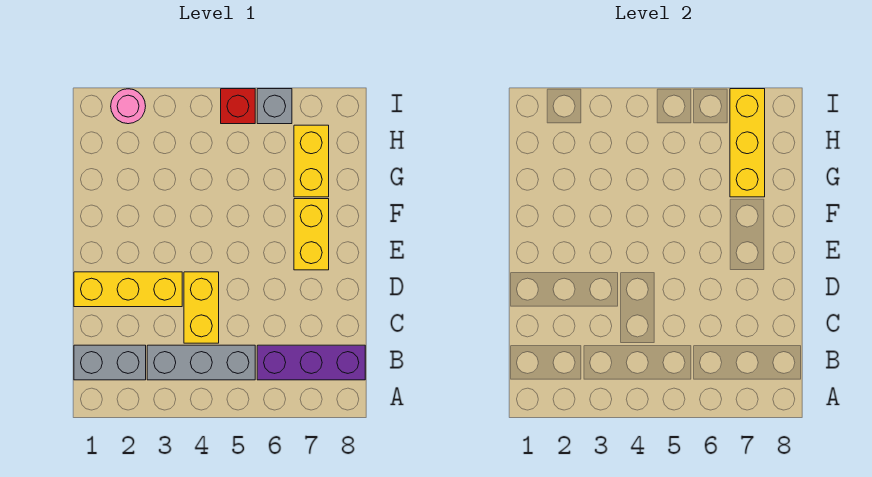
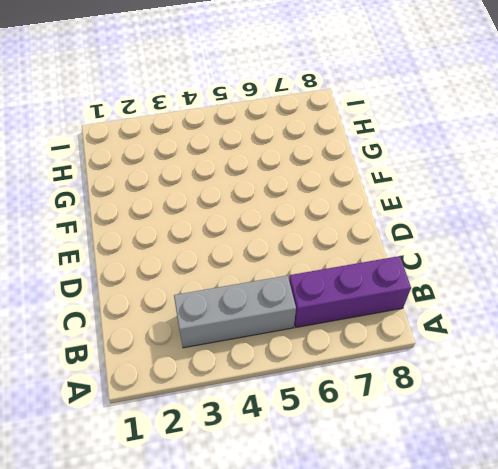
none -> grey 1x2 brick [74,345,146,380]
none -> yellow 1x2 brick [184,272,219,343]

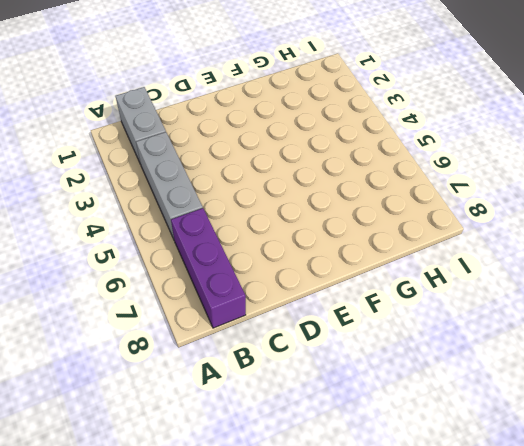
none -> yellow 1x2 brick [184,272,219,343]
none -> yellow 1x3 brick [74,272,182,307]

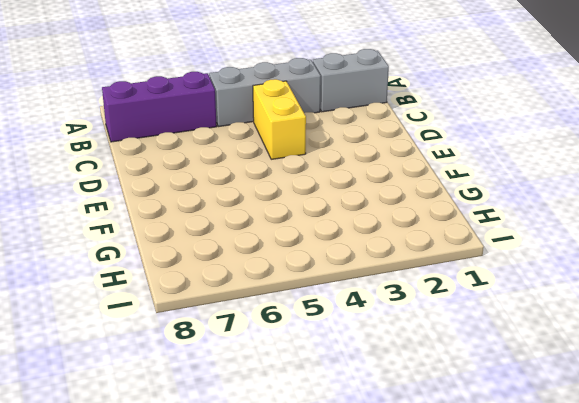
none -> yellow 1x3 brick [74,272,182,307]
none -> yellow 1x2 brick [294,199,329,270]

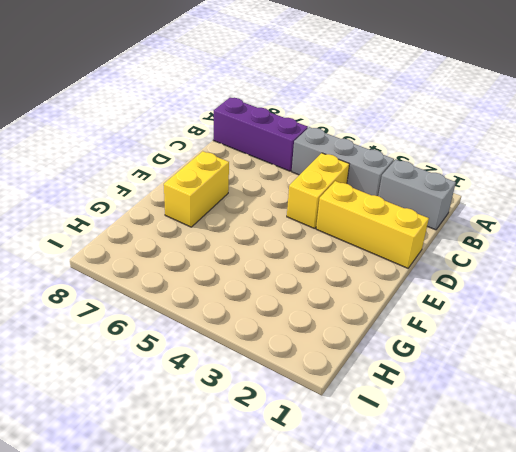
none -> yellow 1x2 brick [294,125,329,197]
none -> pink 1x1 round brick [111,89,146,124]

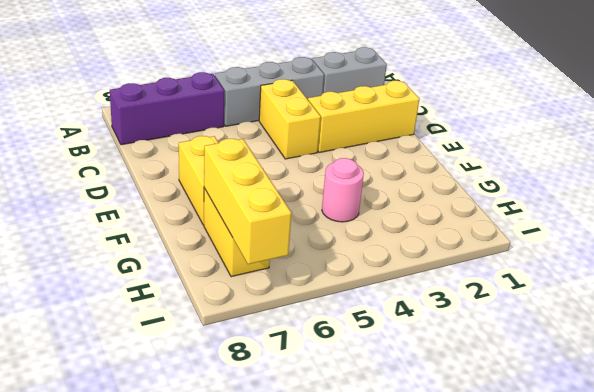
pink 1x1 round brick [322,158,364,222] -> pink 1x1 round brick moved to [111,89,146,124]
none -> red 1x1 brick [221,89,255,124]
none -> grey 1x1 brick [257,89,292,124]

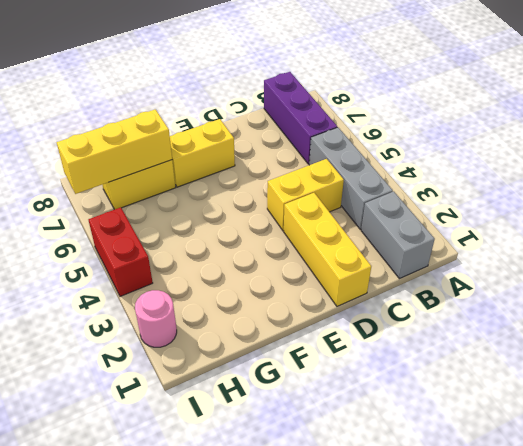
red 1x2 brick [88,207,153,296] -> red 1x1 brick [221,89,255,124]
none -> grey 1x1 brick [257,89,292,124]

